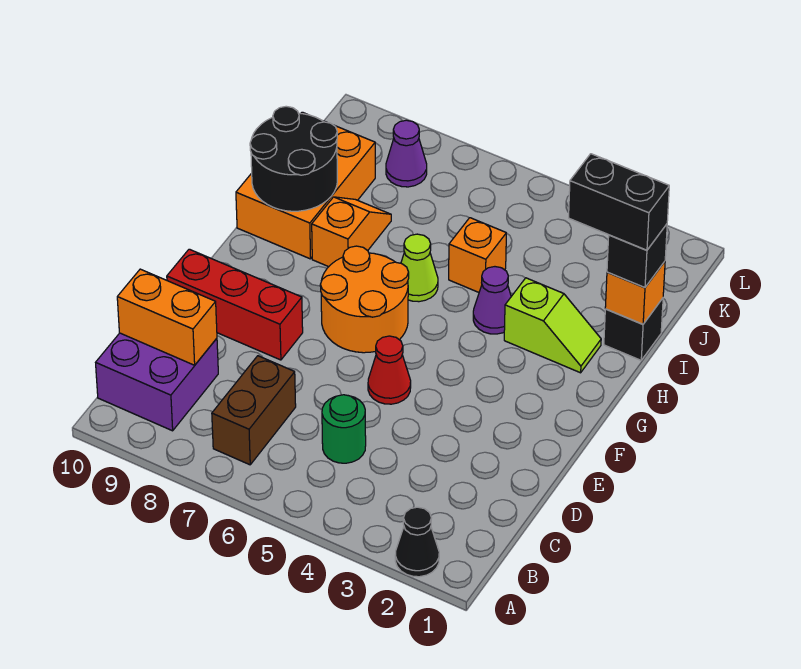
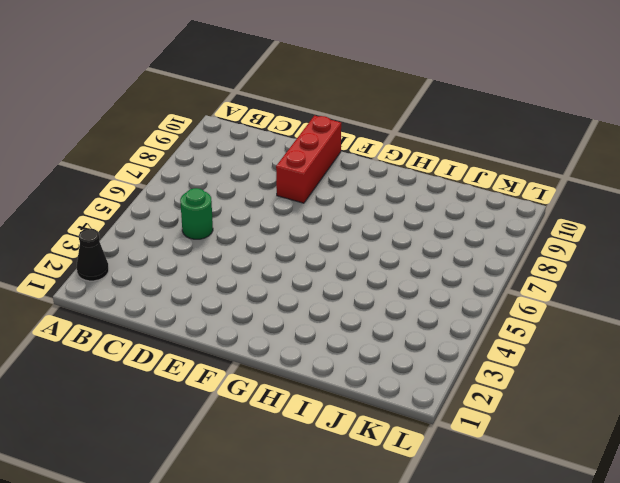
none -> brown 1x2 brick [212,356,296,465]
none -> purple 2x2 brick [96,333,218,431]
none -> red 1x1 cone [368,336,411,404]

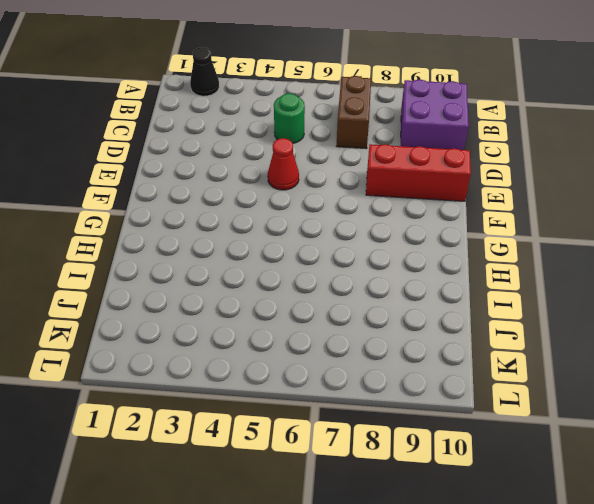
none -> orange 2x2 round brick [320,246,409,353]
none -> lime 1x2 slope [504,278,601,373]
none -> purple 1x1 cone [473,267,511,334]

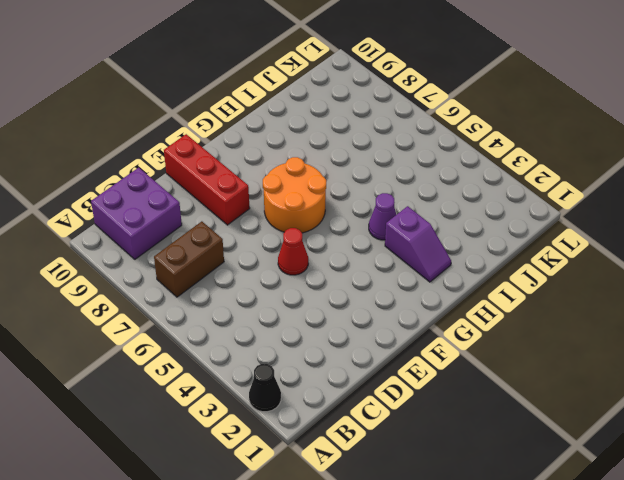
purple 1x2 slope [385,206,451,282] -> lime 1x2 slope [504,278,601,373]
none -> green 1x1 round brick [322,395,366,463]
none -> lime 1x1 cone [401,234,438,302]
none -> orange 1x2 slope [312,197,391,267]

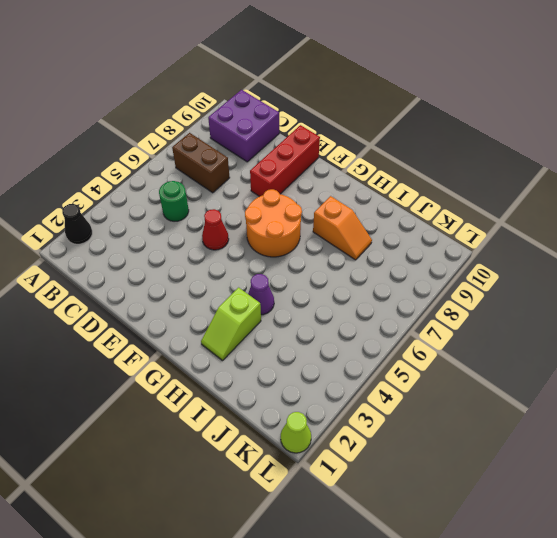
lime 1x1 cone [281,412,311,453] -> lime 1x1 cone moved to [401,234,438,302]
none -> orange 2x3 brick [236,112,375,259]
none -> black 1x1 brick [604,298,663,360]
none -> orange 1x1 brick [449,218,506,292]

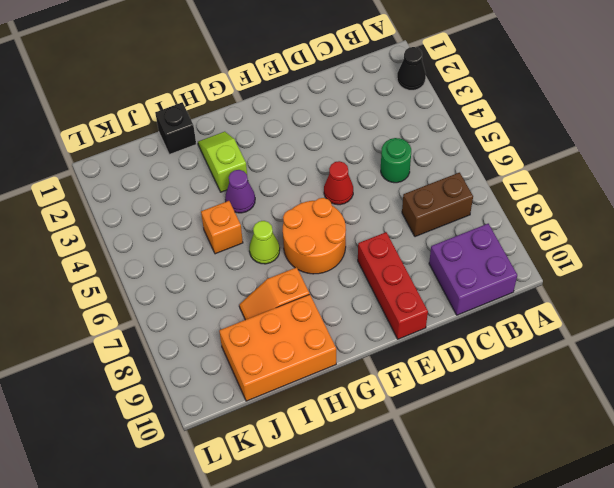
none -> purple 1x1 cone [386,120,427,187]
none -> orange 1x2 brick [117,269,217,365]
none -> black 2x2 round brick [250,106,337,211]

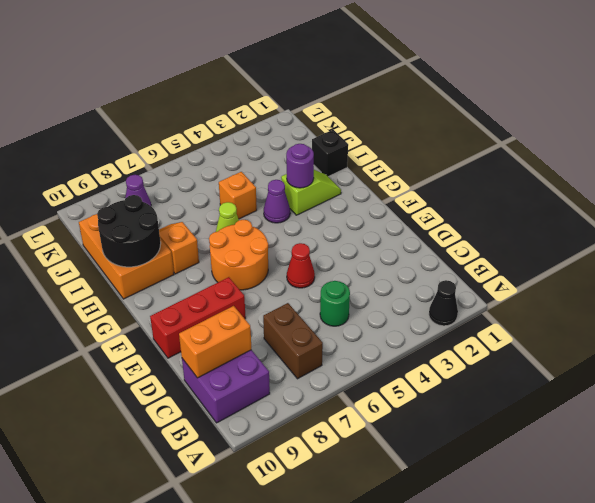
purple 1x1 round brick [286,144,314,188] -> none
none -> orange 1x1 brick [605,262,665,324]
none -> black 1x1 brick [607,224,667,287]
none -> black 1x2 brick [569,154,669,250]

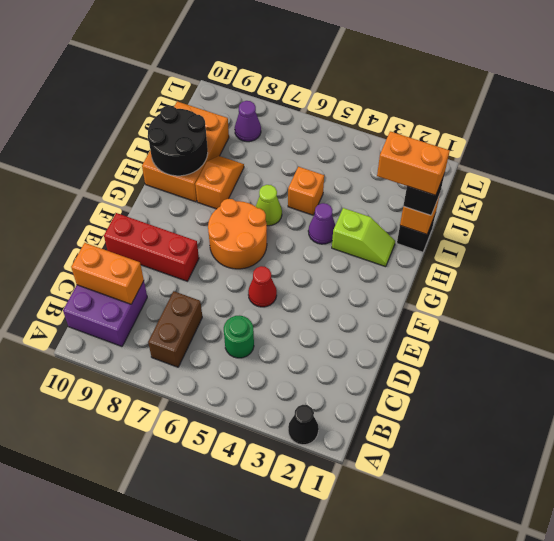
orange 1x2 brick [377,131,450,195] -> black 1x2 brick [569,154,669,250]

